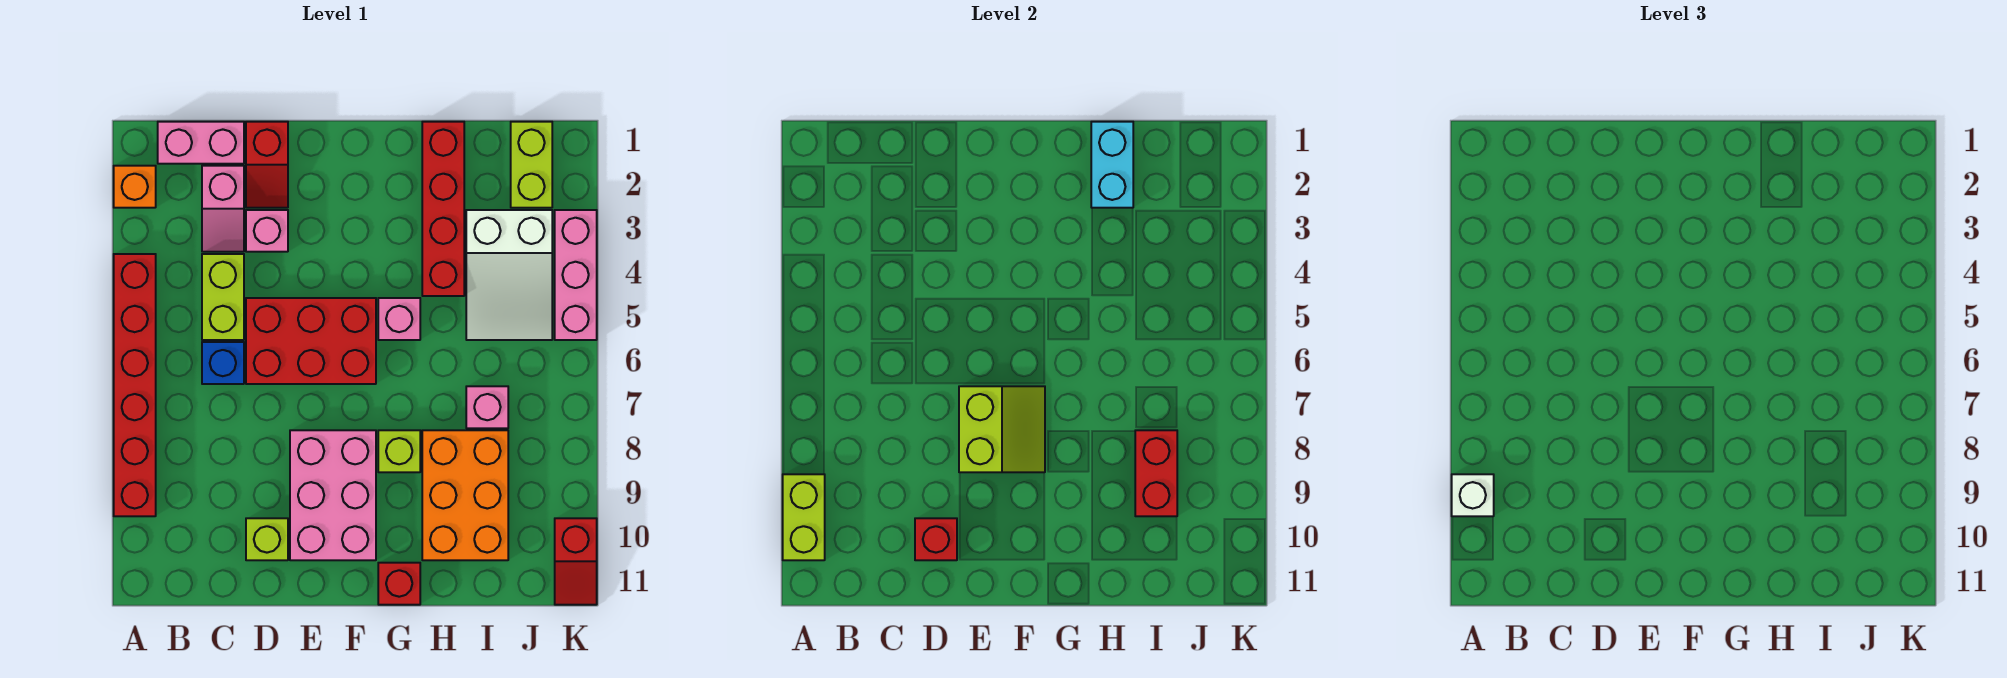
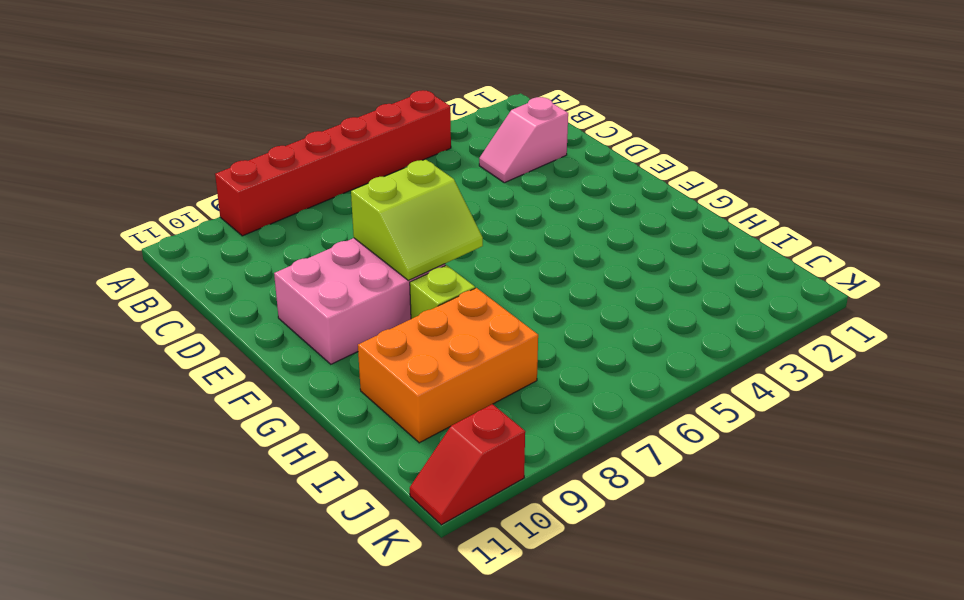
none -> orange 1x1 brick [114,166,156,208]
none -> pink 1x2 brick [158,122,244,164]
none -> lime 1x2 brick [202,254,244,340]

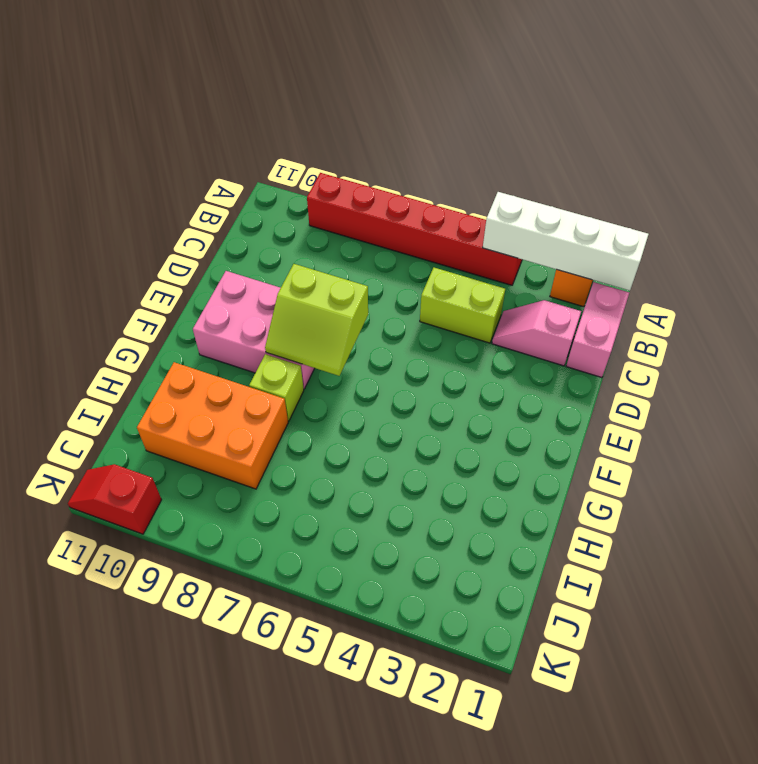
white 1x4 brick [483,192,649,291] -> none
none -> blue 1x1 brick [202,342,244,384]
none -> red 1x2 slope [246,122,288,208]
none -> pink 1x1 brick [246,210,288,252]

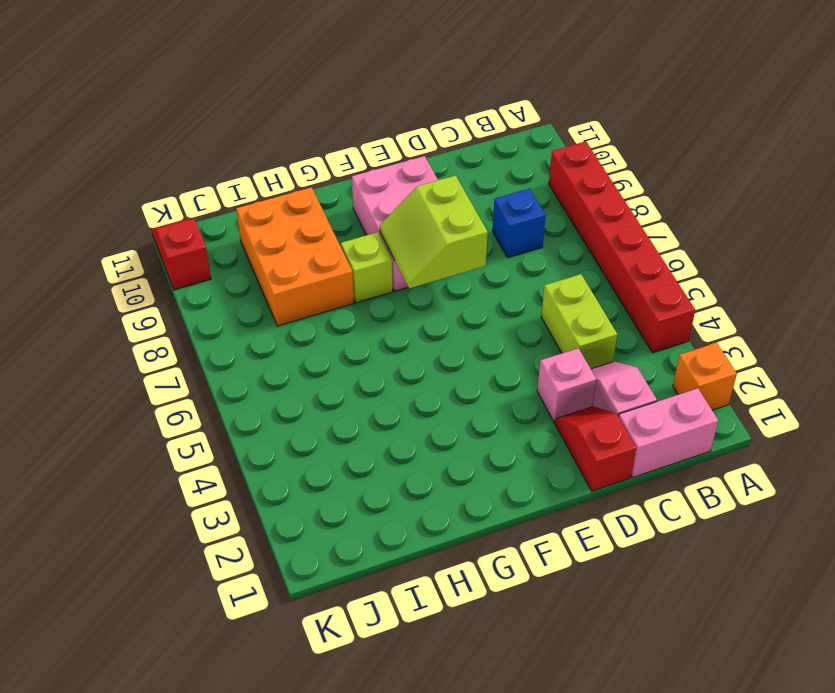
blue 1x1 brick [493,189,546,258] -> blue 1x1 brick moved to [202,342,244,384]
none -> red 2x3 brick [246,298,376,384]
none -> lime 1x1 brick [246,518,288,560]
none -> pink 1x1 brick [378,298,420,340]

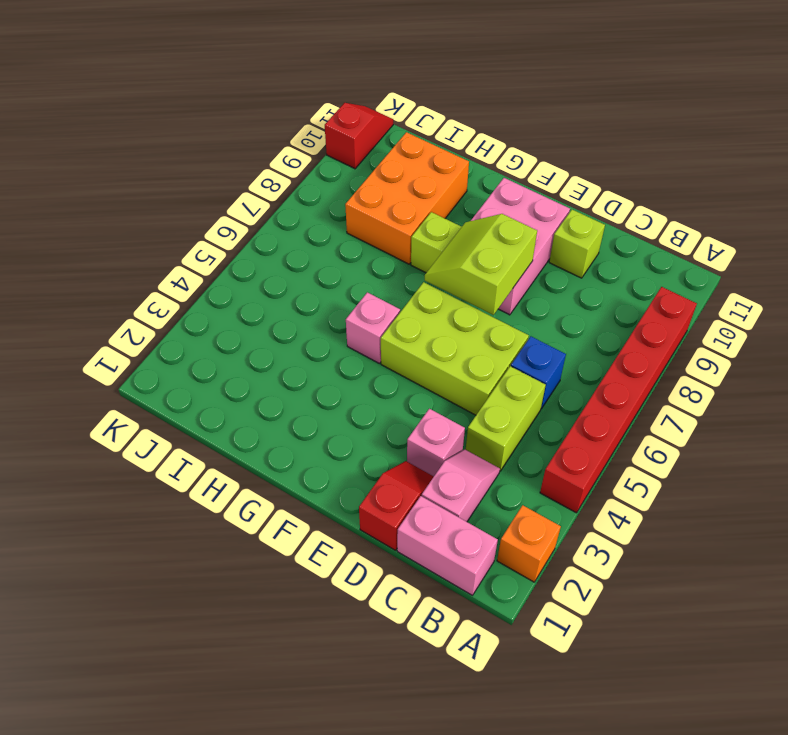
lime 2x3 brick [381,282,529,415] -> red 2x3 brick [246,298,376,384]
none -> red 1x1 brick [378,563,420,605]
none -> red 1x4 brick [422,122,464,296]
none -> white 2x3 slope [466,210,552,340]

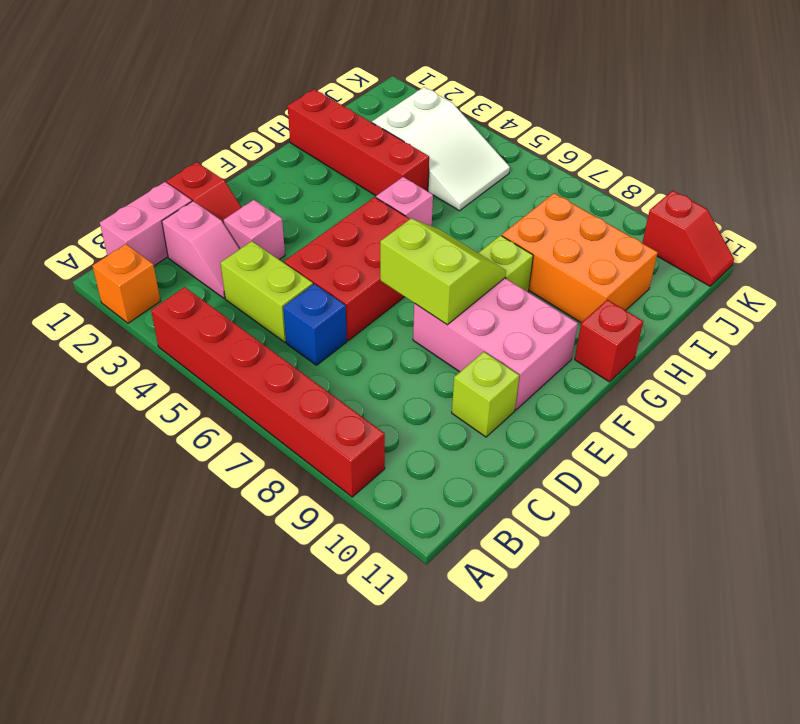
none -> pink 1x1 brick [466,386,508,428]
none -> lime 1x2 brick [511,122,552,208]
none -> pink 1x3 brick [555,210,597,340]

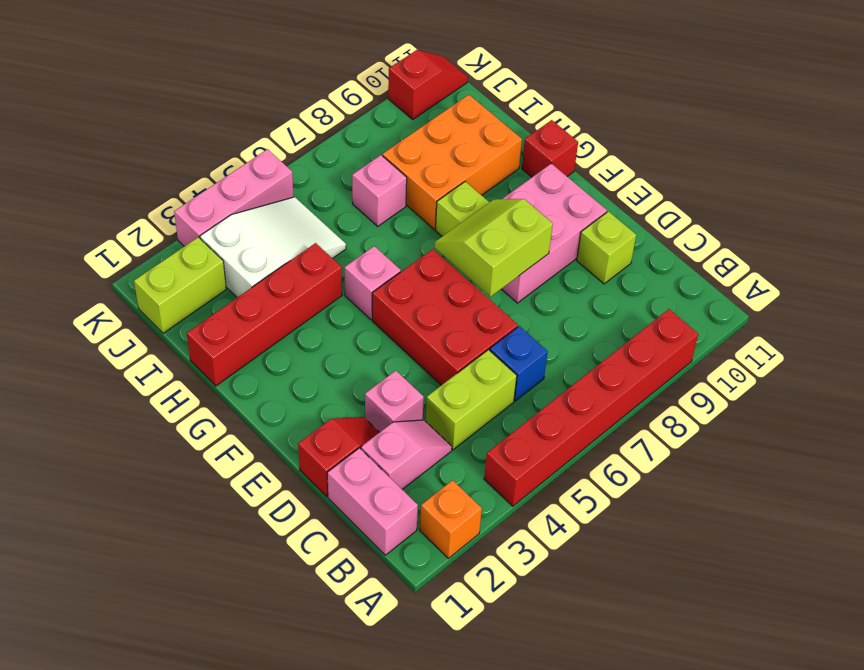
none -> lime 1x2 brick [783,474,825,560]
none -> red 1x1 brick [915,518,957,560]
none -> cyan 1x2 brick [1091,122,1133,208]

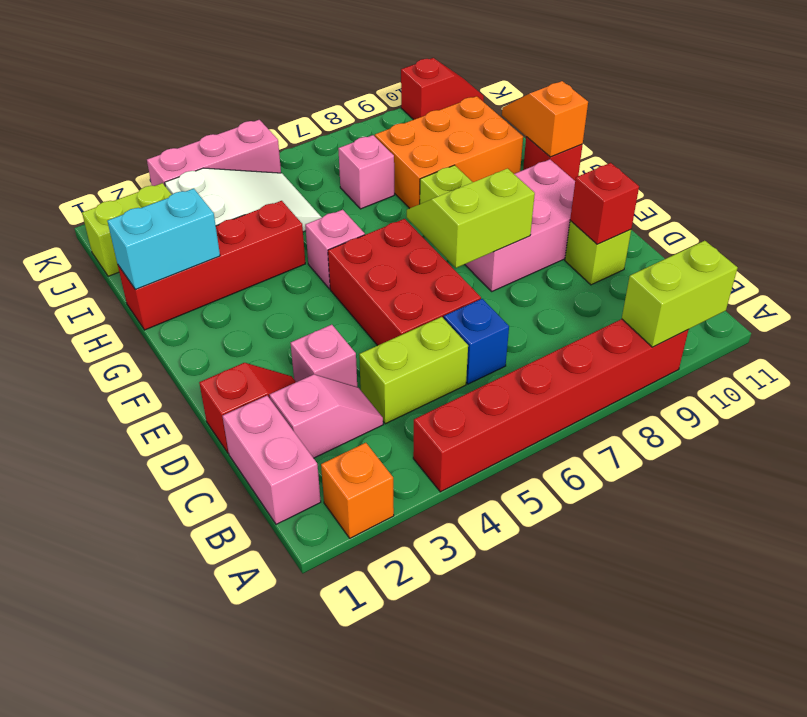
orange 1x2 slope [502,81,588,157] -> none
none -> red 1x2 brick [1135,430,1177,516]
none -> white 1x1 brick [1452,474,1494,516]

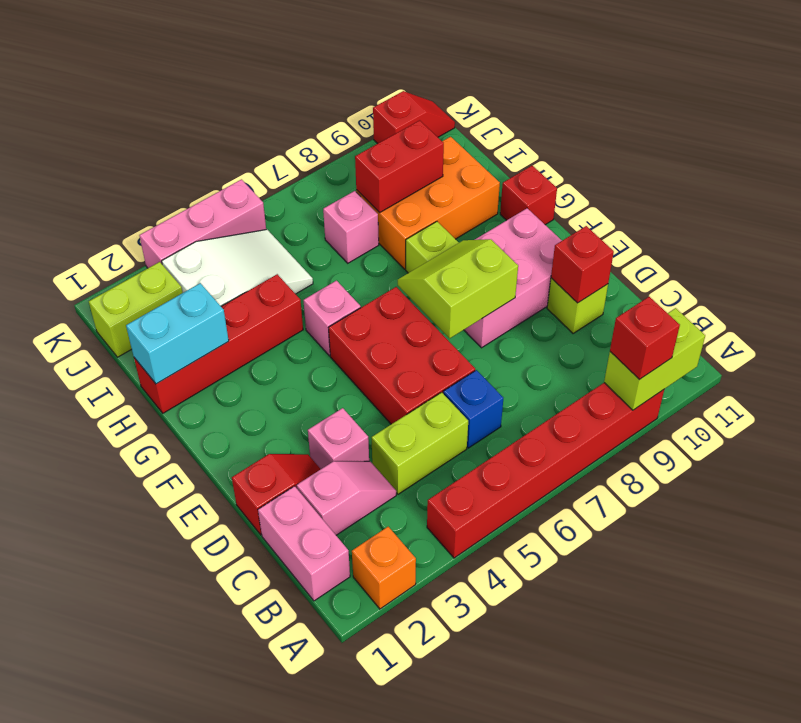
red 1x1 brick [610,297,680,380] -> white 1x1 brick [1452,474,1494,516]

